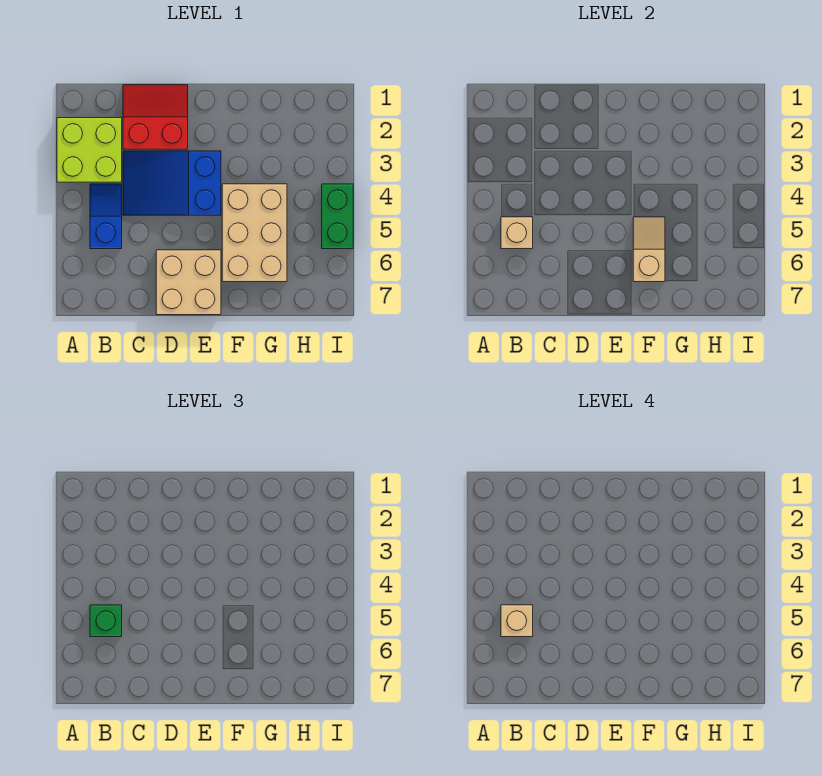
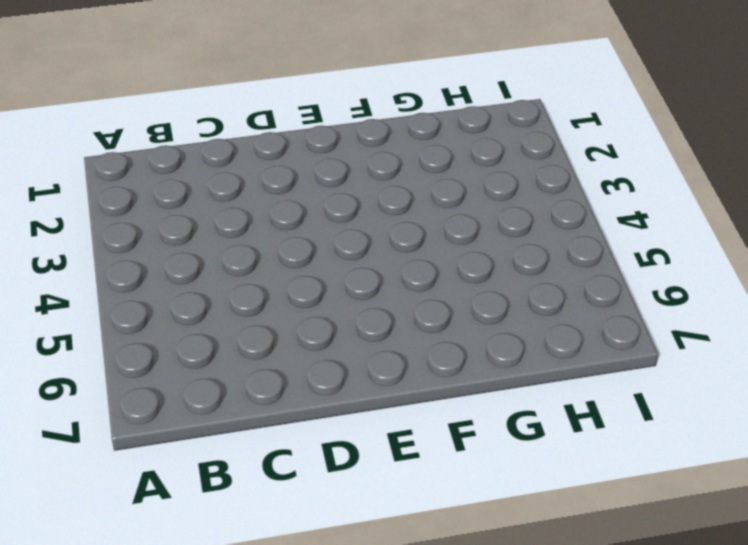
none -> lime 2x2 brick [57,118,122,182]
none -> blue 1x2 slope [90,184,122,249]

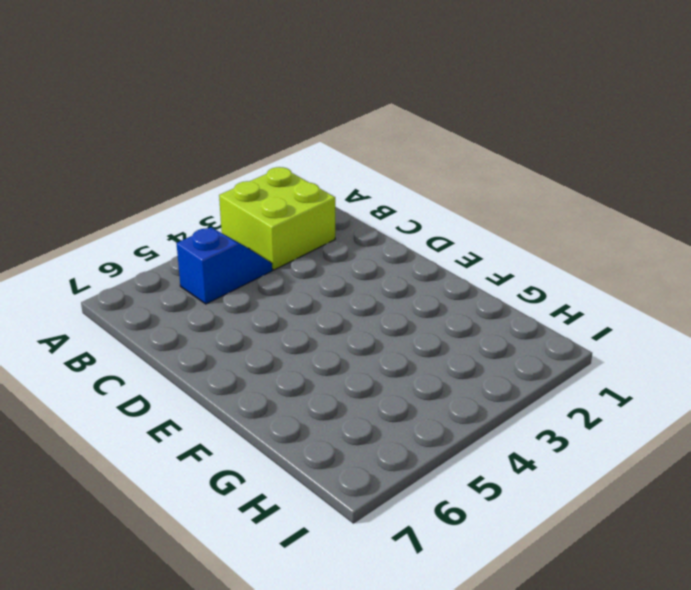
none -> red 2x2 slope [123,85,188,149]
none -> blue 2x3 slope [123,151,221,215]

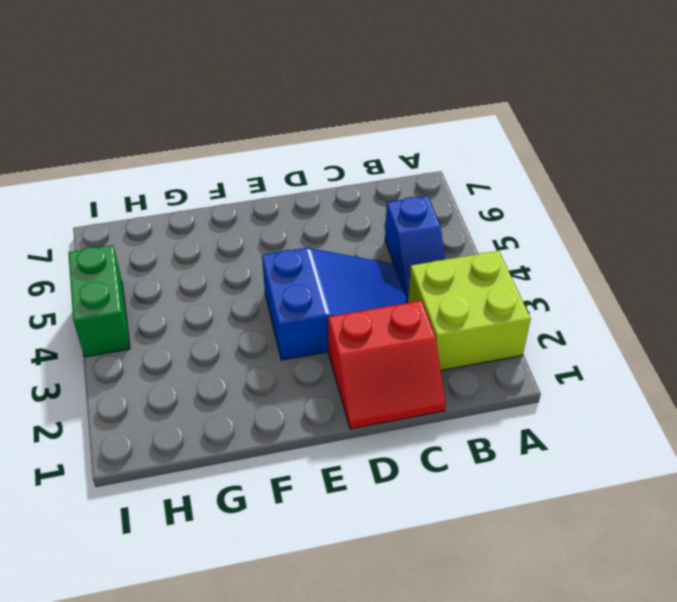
none -> tan 2x2 brick [156,250,221,315]
none -> tan 2x3 brick [222,184,287,282]

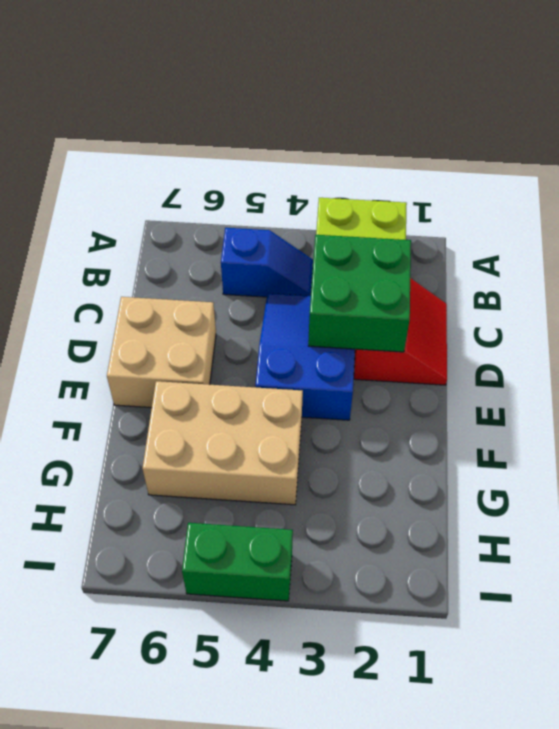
green 2x2 brick [308,235,411,352] -> none
none -> tan 1x1 brick [501,217,533,249]
none -> tan 1x2 slope [633,217,665,282]

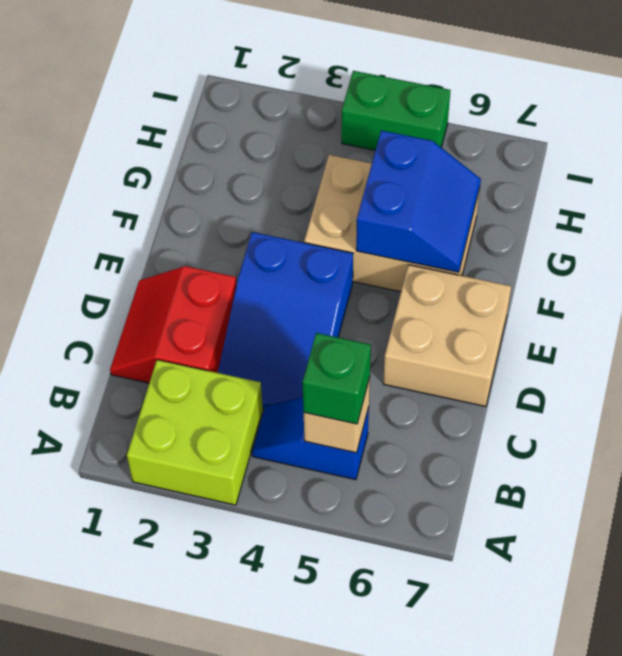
blue 2x2 slope [356,130,481,272] -> tan 1x2 slope [633,217,665,282]
none -> tan 1x1 brick [501,605,533,637]

